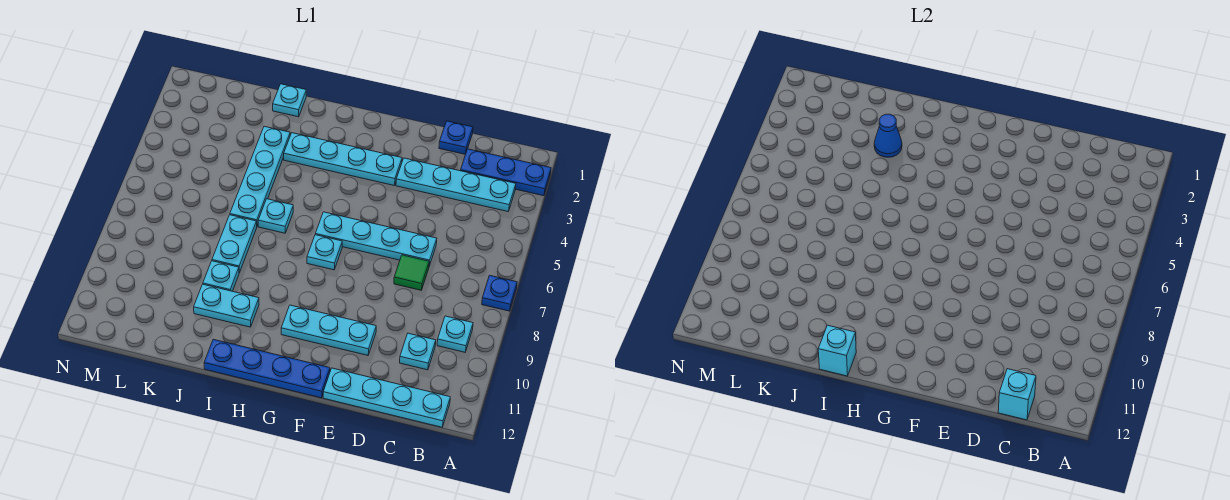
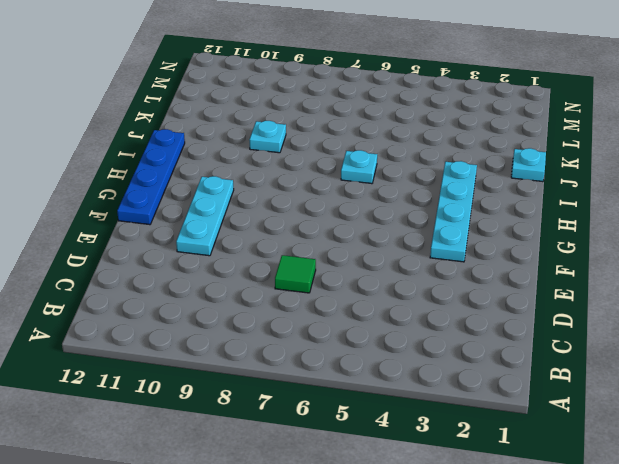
none -> blue 1x3 plate [461,149,551,196]
none -> blue 1x1 plate [482,275,517,311]
none -> cyan 1x4 plate [396,158,516,211]

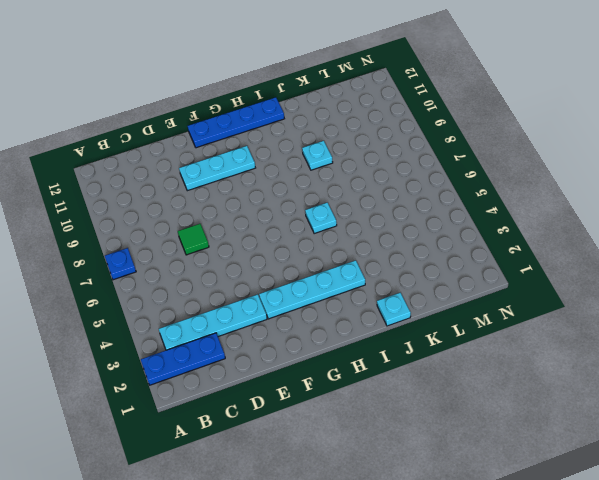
none -> cyan 1x1 plate [437,316,473,352]
none -> cyan 1x4 plate [323,368,450,427]
none -> cyan 1x1 plate [400,333,436,370]

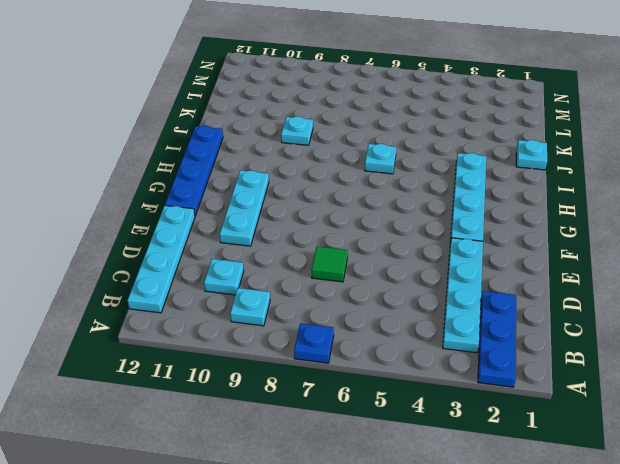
none -> blue 1x1 plate [439,121,473,154]
none -> cyan 1x4 plate [315,212,437,266]
none -> cyan 1x1 plate [307,235,342,270]

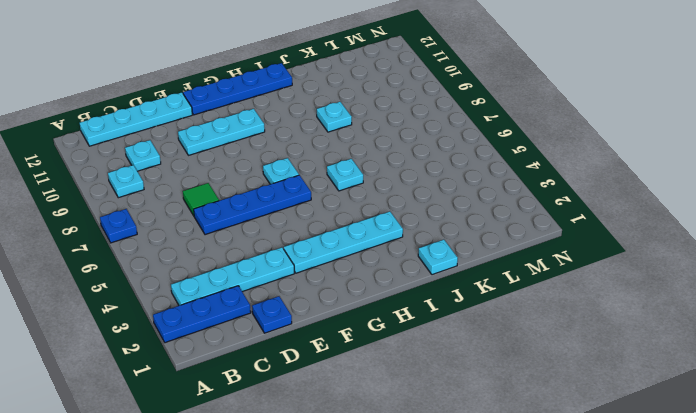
blue 1x4 plate [194,175,311,235] -> cyan 1x4 plate [315,212,437,266]
none -> cyan 1x2 plate [194,284,259,327]
none -> cyan 1x4 plate [230,126,290,226]
none -> cyan 1x2 plate [212,215,257,273]

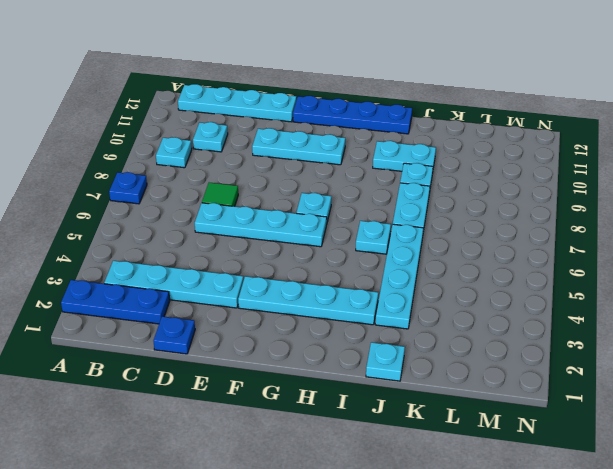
none -> cyan 1x1 brick [998,369,1036,420]
none -> cyan 1x1 brick [818,325,856,376]
none -> blue 1x1 cone [874,114,902,157]

